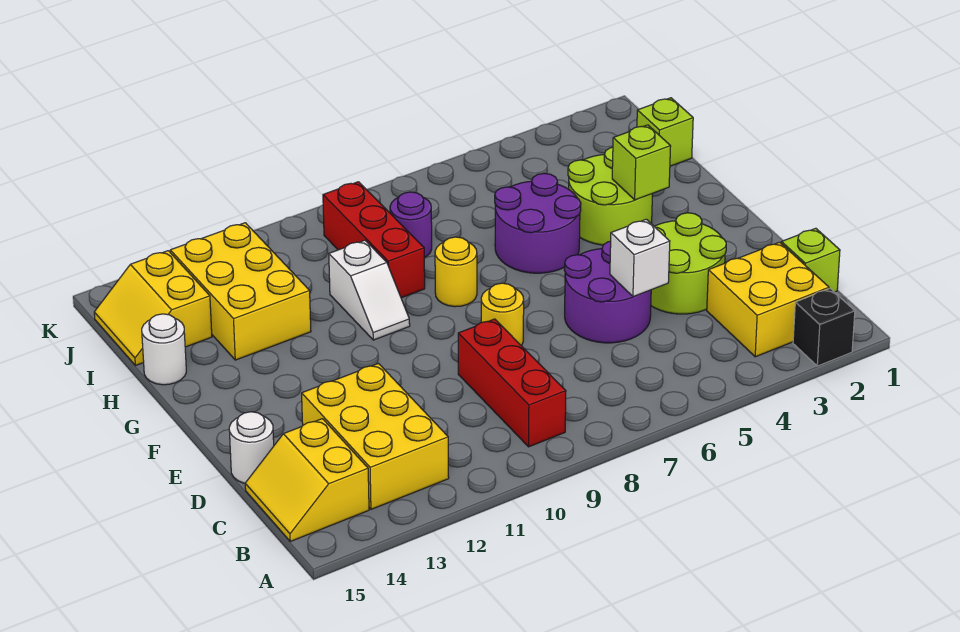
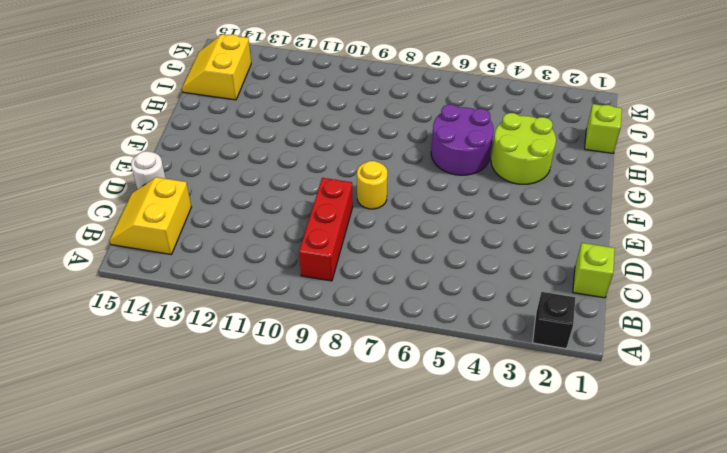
none -> yellow 2x2 brick [707,242,829,357]
none -> yellow 2x3 brick [302,364,449,509]
none -> lime 2x2 round brick [651,213,726,314]

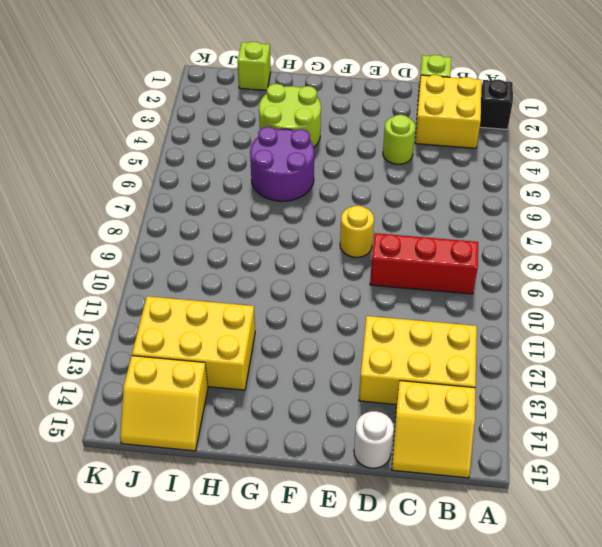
lime 1x1 round brick [383,115,416,164] -> lime 2x2 round brick [651,213,726,314]
none -> purple 2x2 round brick [564,241,651,343]
none -> yellow 1x1 round brick [435,237,477,307]
none -> white 1x2 slope [329,240,410,340]

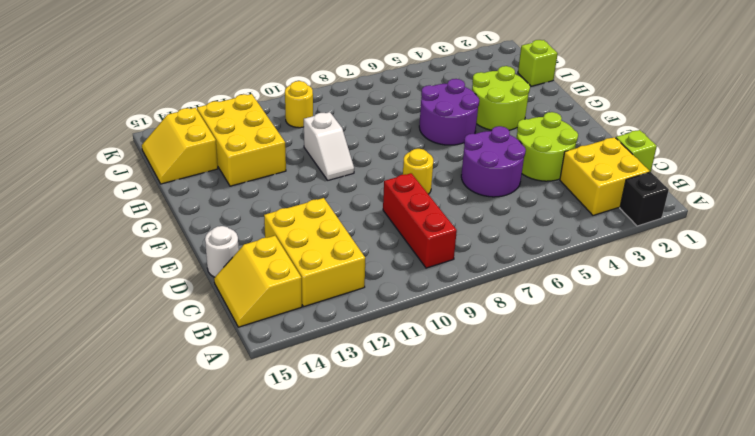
yellow 1x1 round brick [285,81,313,128] -> yellow 1x1 round brick moved to [435,237,477,307]
none -> red 1x3 brick [323,182,425,298]
none -> white 1x1 round brick [142,314,186,385]
none -> purple 1x1 round brick [390,192,432,258]

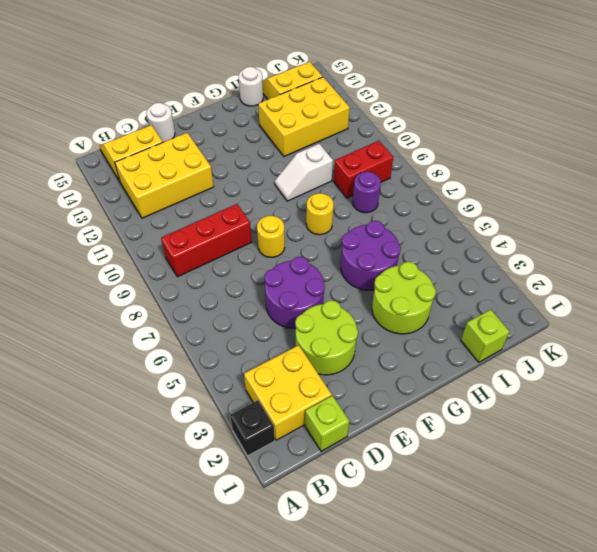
red 1x2 brick [334,141,393,198] -> red 1x3 brick [323,182,425,298]
none -> white 1x1 brick [610,219,670,297]
none -> lime 1x1 brick [612,125,671,200]

